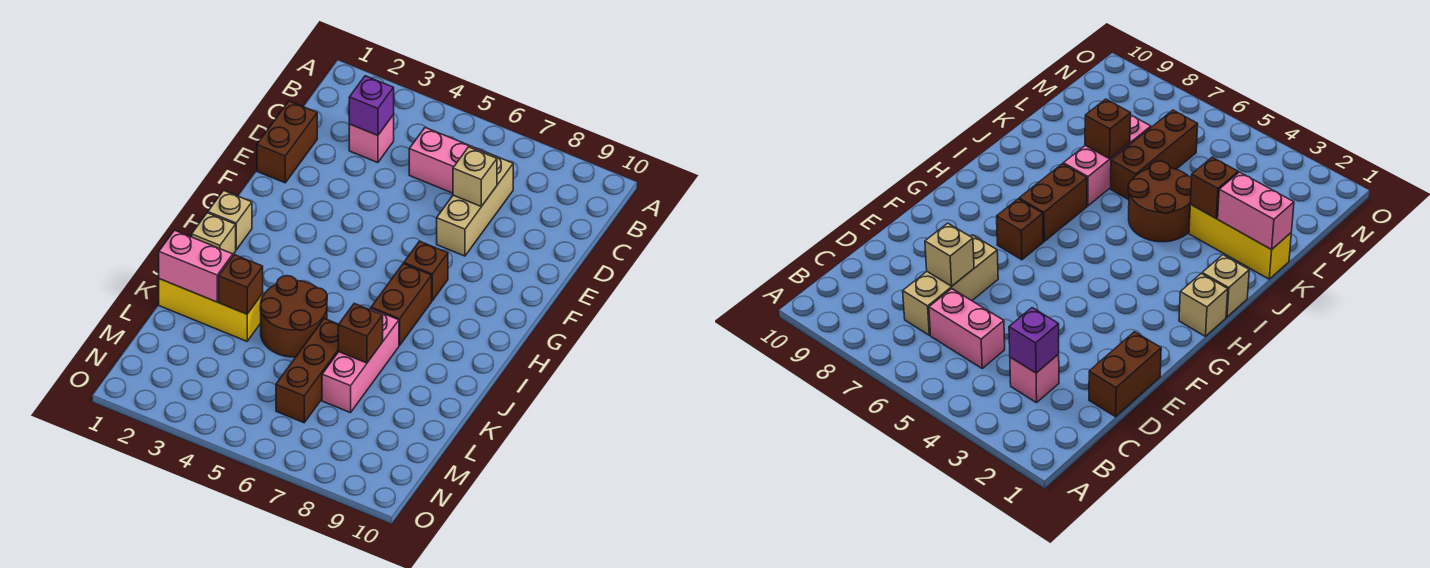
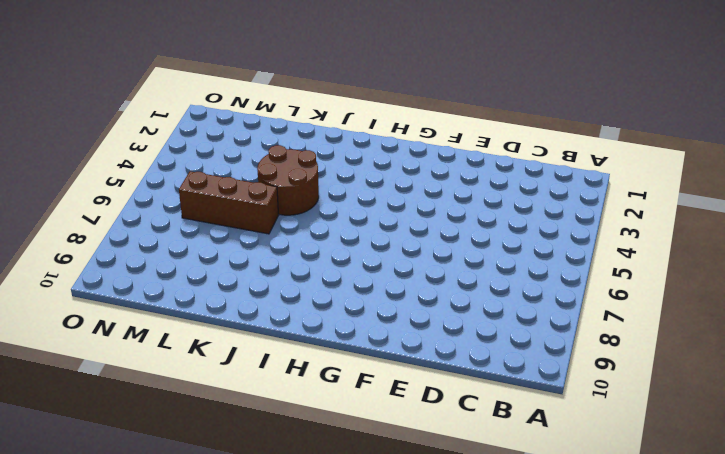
none -> pink 1x1 brick [349,115,394,163]
none -> pink 1x2 brick [409,128,483,193]
none -> tan 1x3 brick [437,152,513,256]

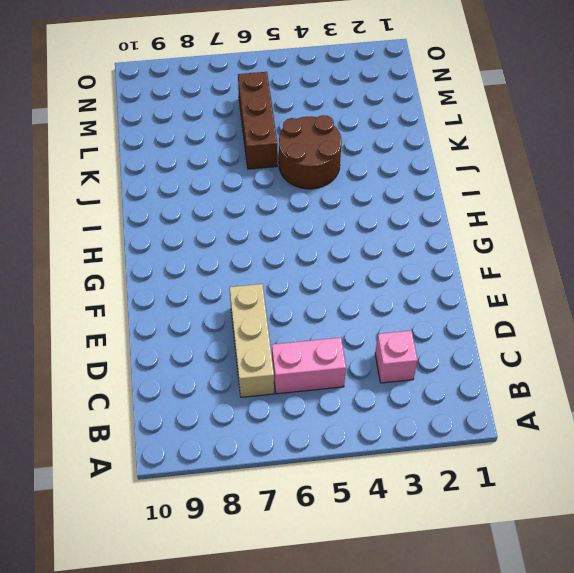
none -> brown 1x2 brick [257,101,317,183]
none -> brown 1x1 brick [404,241,448,301]
none -> tan 1x1 brick [208,190,252,250]

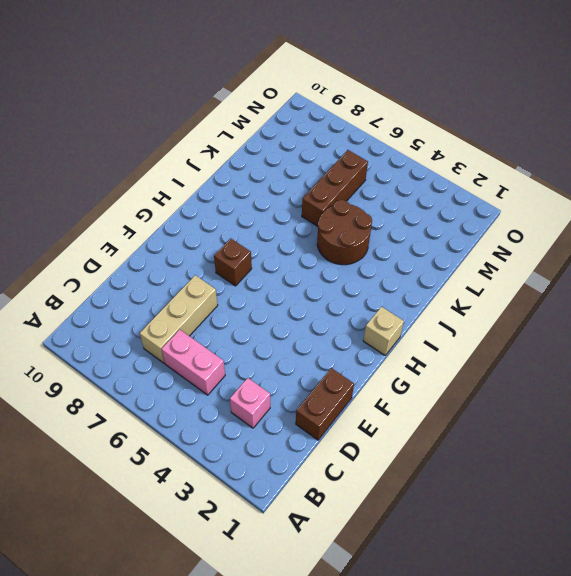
none -> brown 1x2 brick [371,264,432,345]
none -> tan 1x1 brick [192,213,236,254]
none -> pink 1x3 brick [322,308,399,413]

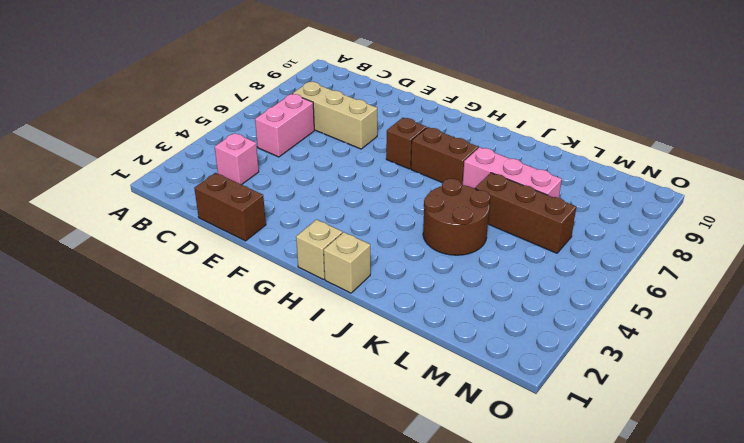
none -> yellow 1x3 brick [159,279,263,341]
none -> purple 1x1 brick [349,76,394,135]
none -> tan 1x1 brick [453,147,497,206]

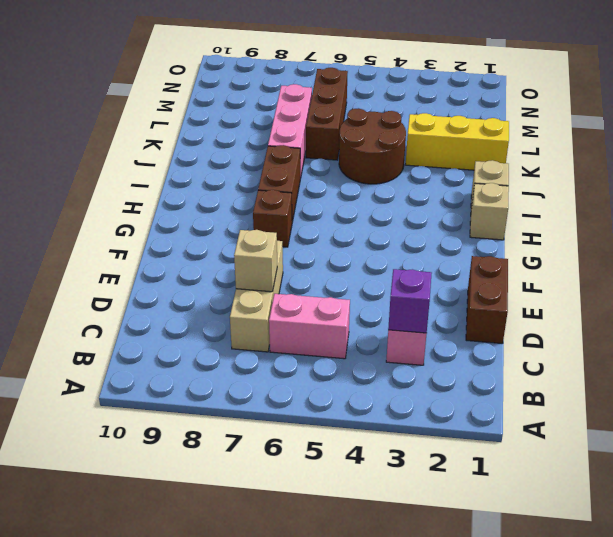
none -> pink 1x2 brick [159,230,233,302]
none -> brown 1x1 brick [219,255,263,314]
none -> brown 1x1 brick [338,304,383,363]

